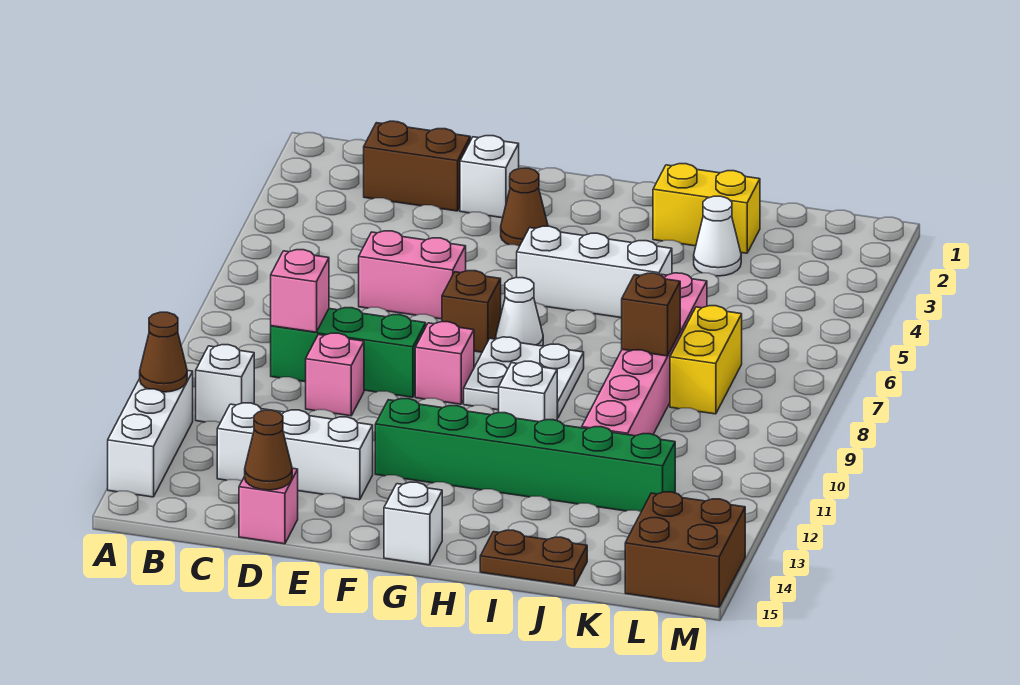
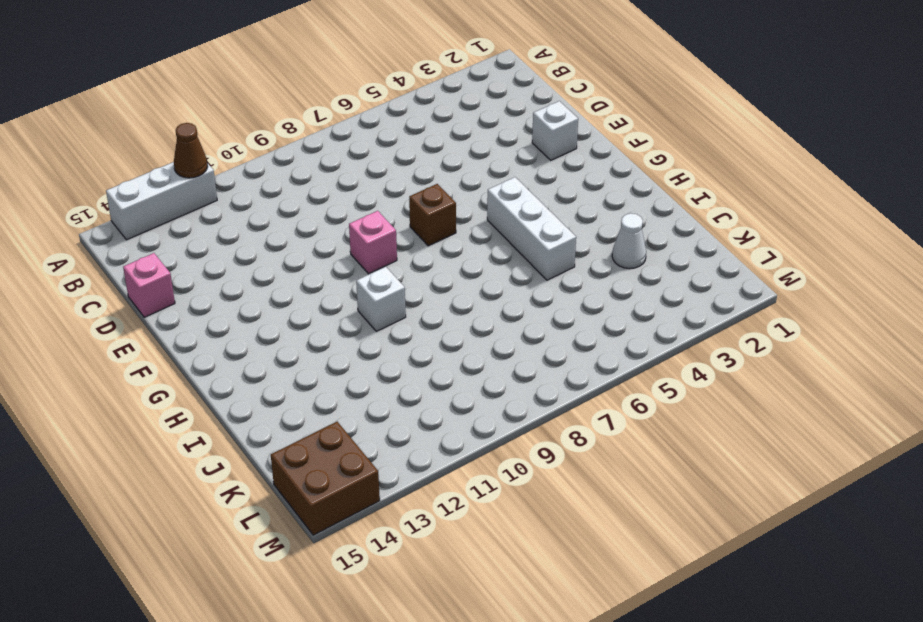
none -> white 1x1 brick [196,345,254,423]
none -> brown 1x2 brick [364,121,470,211]
none -> green 1x3 brick [271,308,426,397]

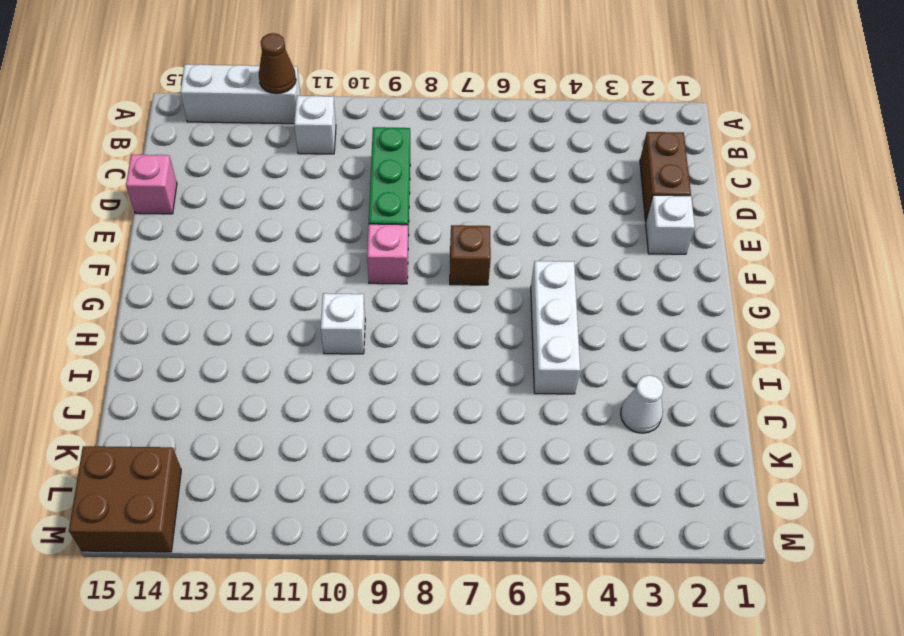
none -> white 1x3 brick [217,403,373,500]
none -> pink 1x2 brick [359,231,466,319]
none -> pink 1x1 brick [306,333,364,416]

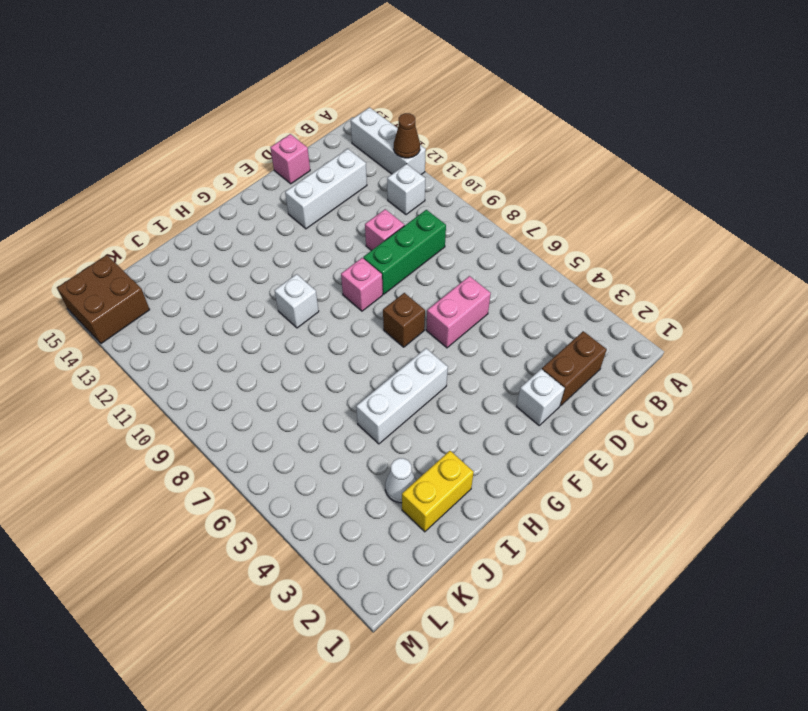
none -> brown 1x1 cone [501,168,548,246]
none -> green 1x6 brick [375,399,675,512]
none -> white 1x1 cone [496,278,543,346]

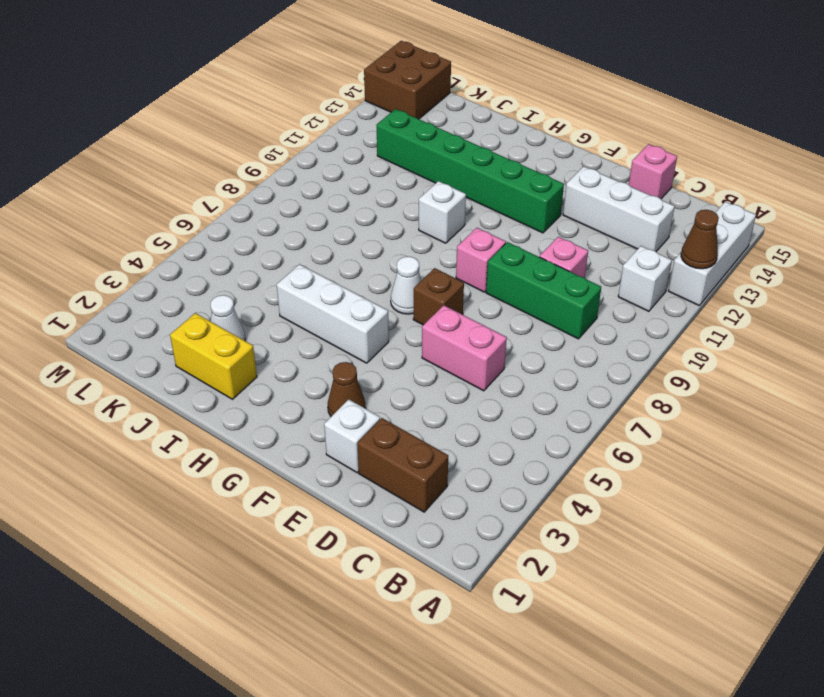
none -> white 2x2 plate [464,337,584,418]
none -> white 1x1 brick [384,482,442,565]
none -> brown 1x2 plate [480,530,587,586]

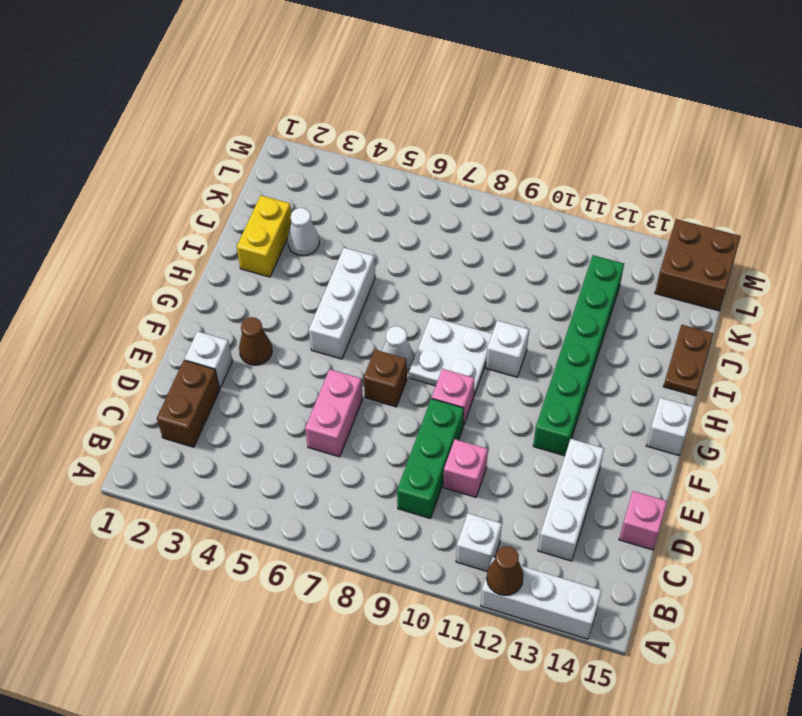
none -> pink 1x6 brick [582,273,707,436]
none -> yellow 1x2 brick [670,306,742,414]
none -> pink 1x1 brick [271,250,329,332]

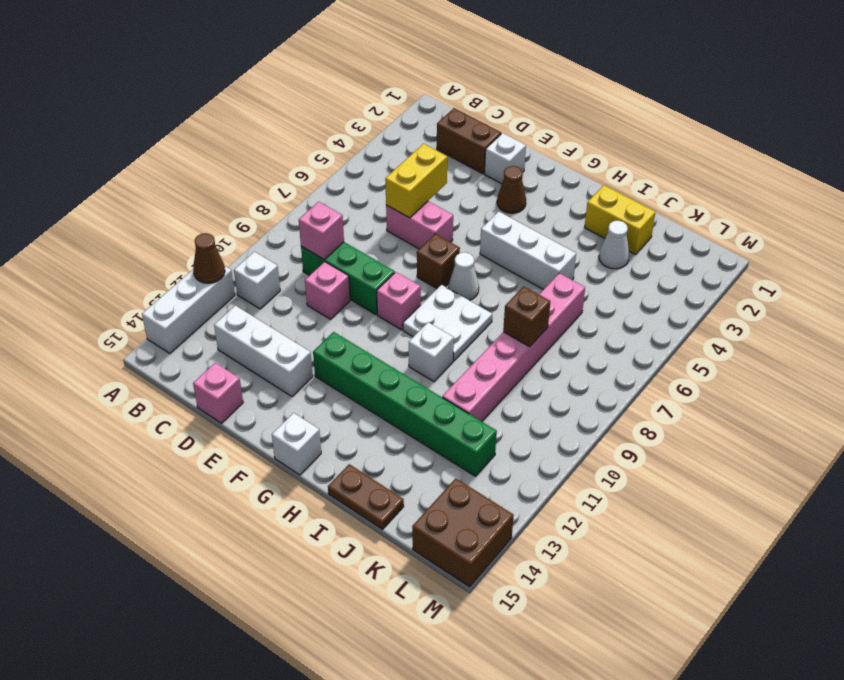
yellow 1x2 brick [385,144,447,218] -> yellow 1x2 brick moved to [670,306,742,414]
none -> brown 1x1 cone [245,410,292,490]

